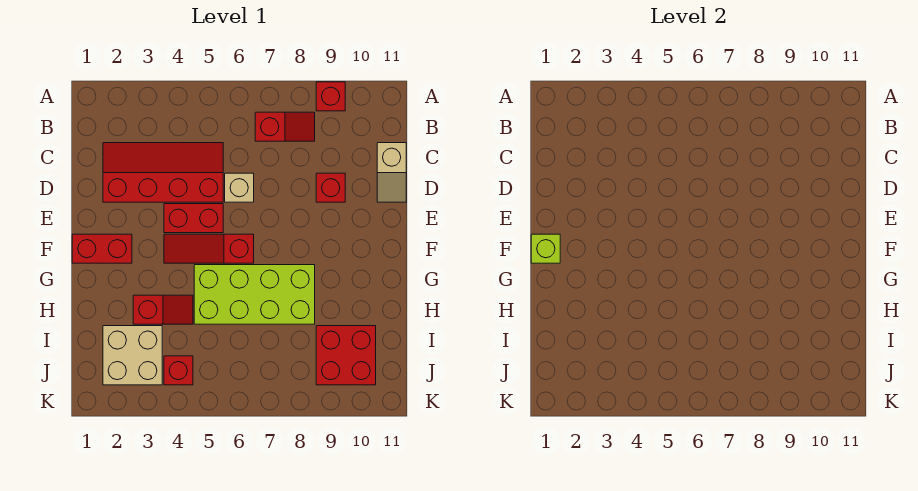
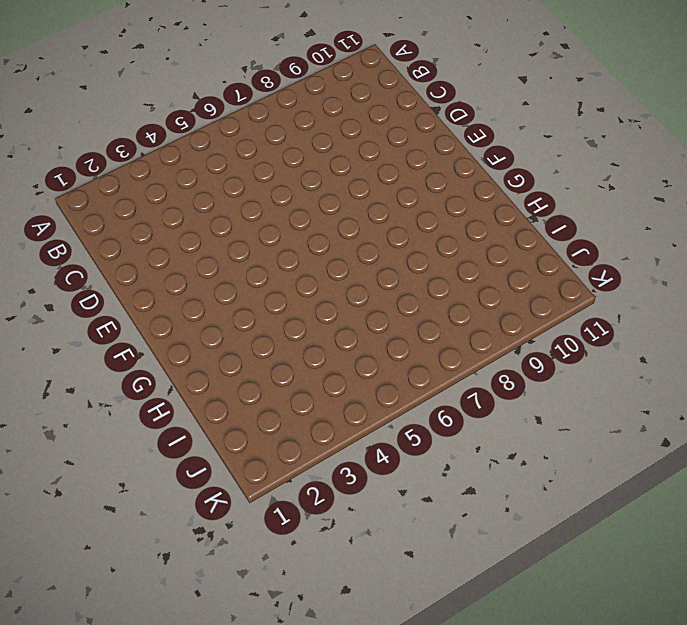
none -> red 1x1 brick [316,82,345,111]
none -> red 1x2 slope [255,112,315,141]
none -> red 2x4 slope [103,143,223,202]

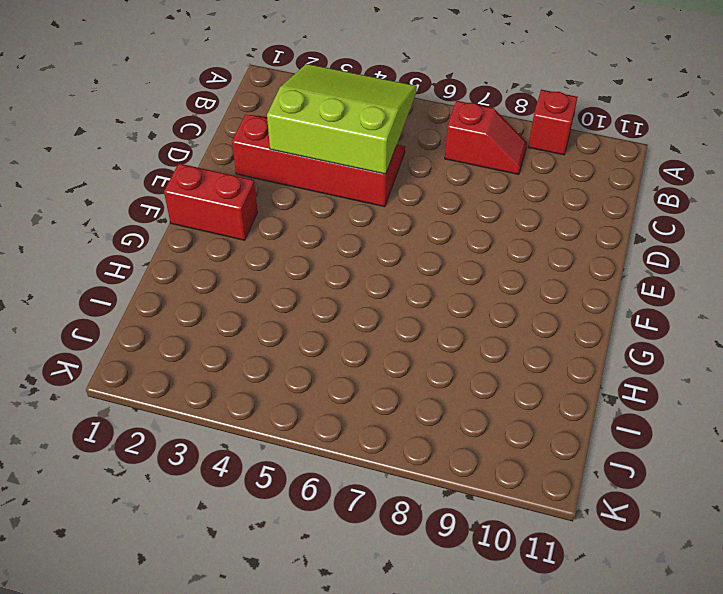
lime 3x3 slope [267,64,417,174] -> none
none -> tan 1x2 slope [377,143,406,202]
none -> tan 1x1 brick [225,173,254,202]
none -> red 1x1 brick [316,173,345,202]

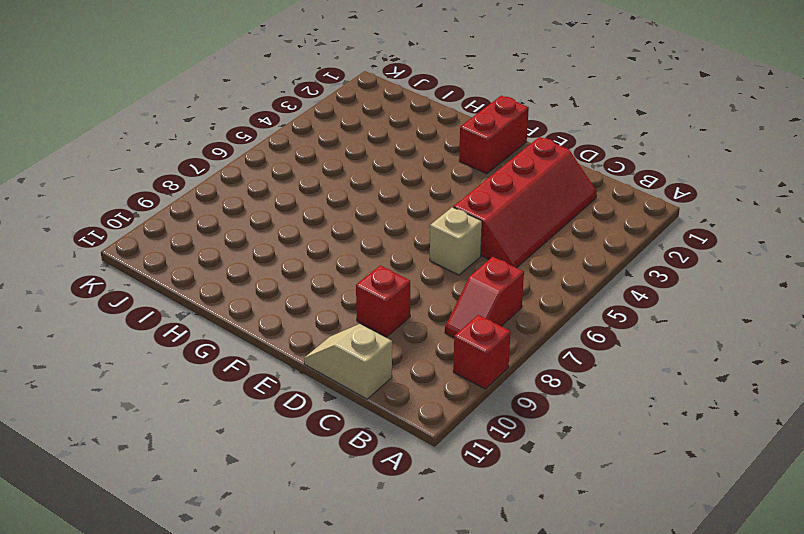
none -> red 1x2 brick [164,204,223,233]
none -> red 1x3 slope [164,234,254,263]
none -> lime 2x4 brick [194,265,315,324]

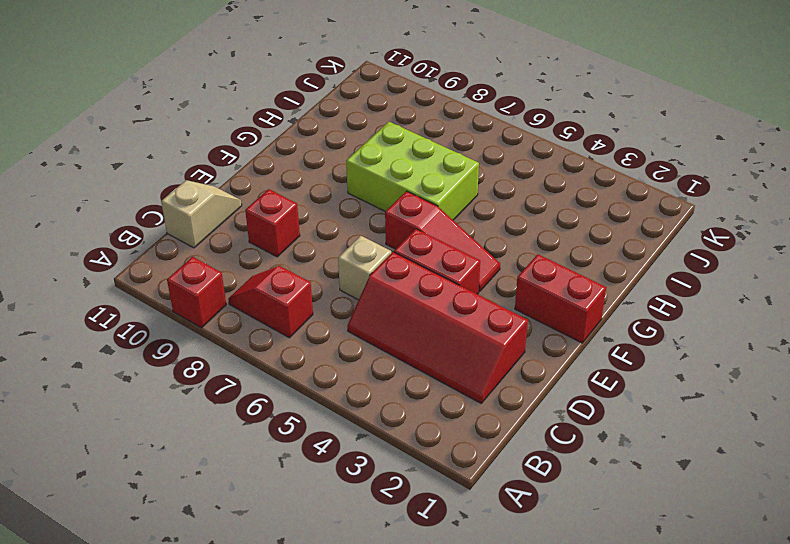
lime 2x3 brick [346,122,479,220] -> lime 2x4 brick [194,265,315,324]
none -> red 1x2 slope [133,295,193,324]
none -> tan 2x2 brick [103,326,162,385]
none -> red 2x2 brick [316,326,376,385]

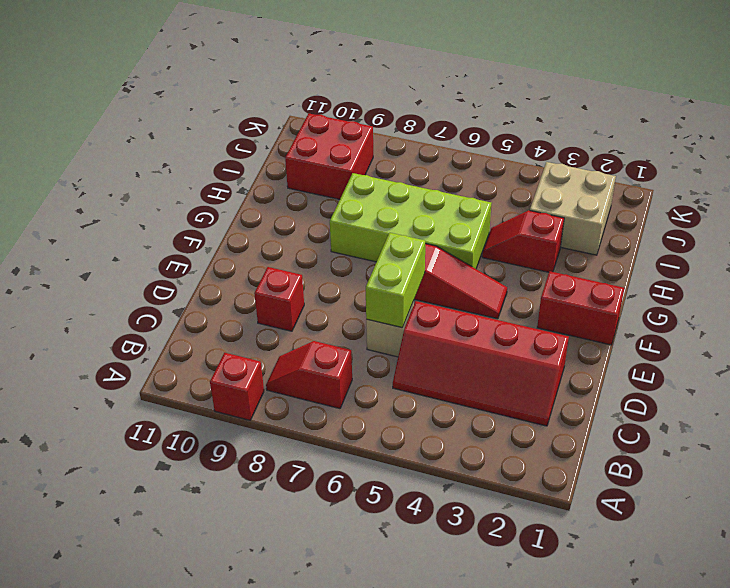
lime 1x2 brick [366,233,425,328] -> none
none -> tan 1x2 slope [377,143,406,202]
none -> red 1x2 brick [164,204,223,233]
none -> red 1x1 brick [164,356,193,385]

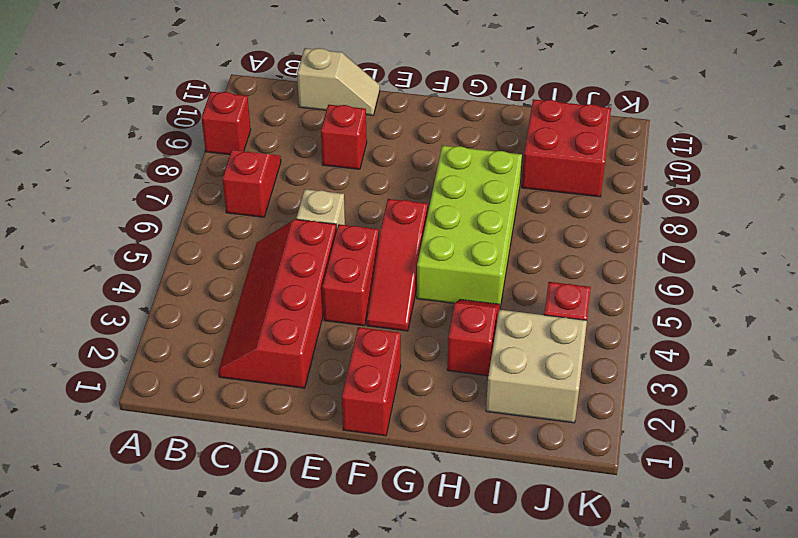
none -> lime 1x1 brick [531,234,560,263]

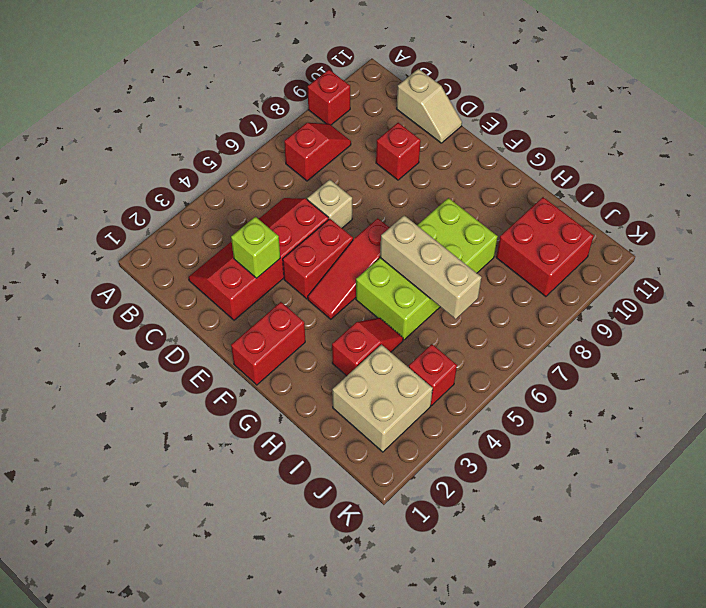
lime 1x1 brick [231,217,280,278] -> lime 1x1 brick moved to [531,234,560,263]
tan 1x3 brick [380,215,482,319] -> none

